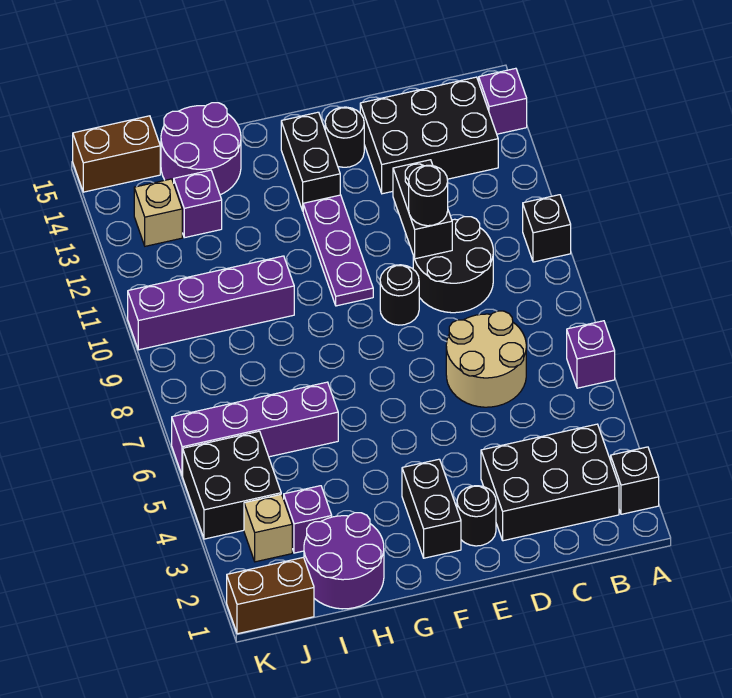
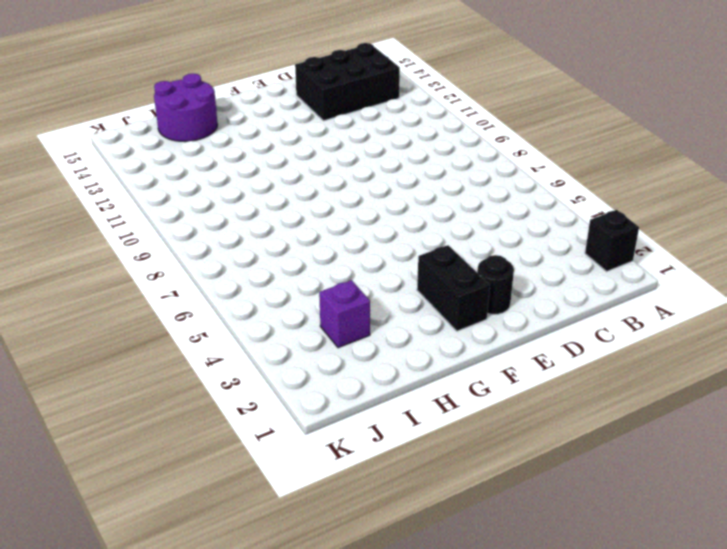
none -> purple 1x1 brick [567,321,615,388]
none -> black 1x1 brick [523,195,571,262]
none -> purple 1x1 brick [479,68,527,134]

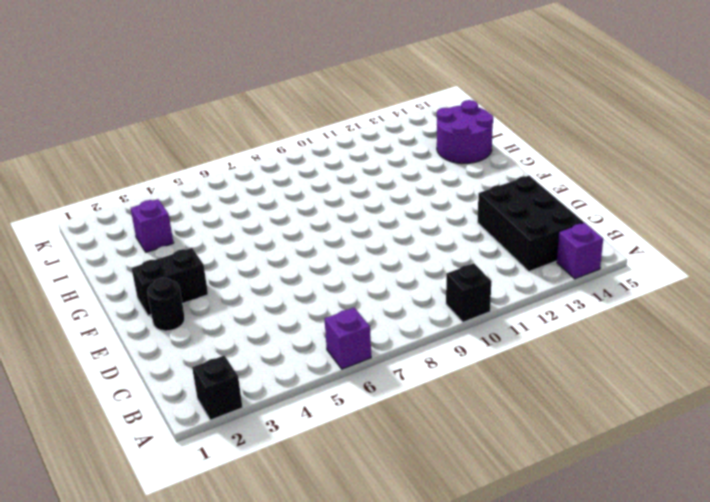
none -> black 2x3 brick [481,424,619,541]
none -> tan 2x2 round brick [446,311,526,407]
none -> black 2x2 round brick [413,217,493,313]

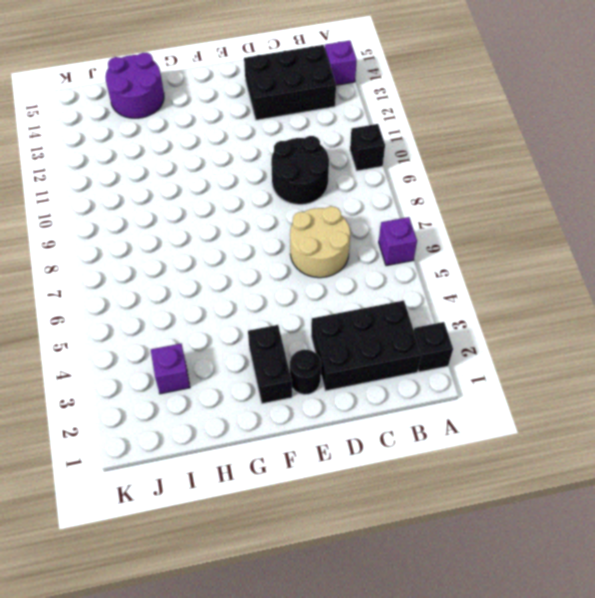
none -> black 1x1 round brick [380,265,419,325]
none -> black 1x1 round brick [325,107,364,167]
none -> purple 1x3 plate [303,195,373,306]

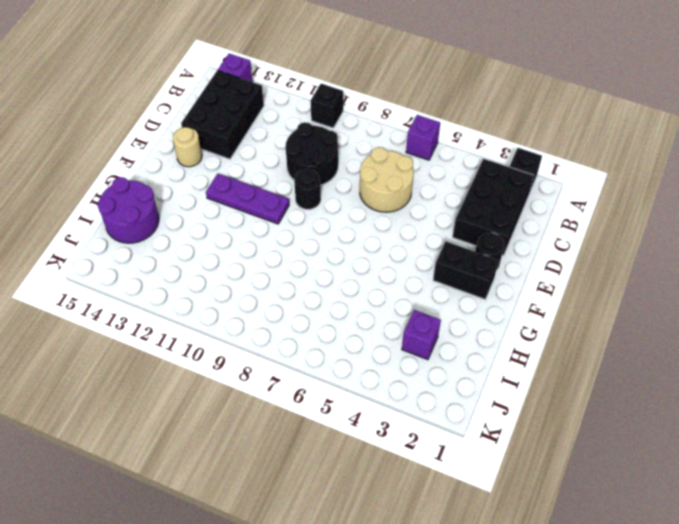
tan 1x1 round brick [173,127,202,167] -> black 1x1 round brick [325,107,364,167]
none -> black 1x2 brick [281,112,340,211]
none -> purple 2x2 round brick [304,513,384,609]
none -> purple 1x4 brick [172,382,338,476]

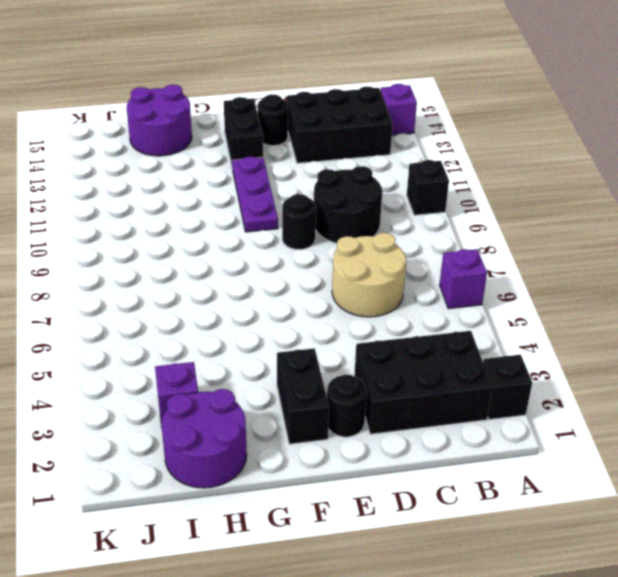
none -> purple 1x4 brick [172,382,338,476]
none -> purple 1x4 brick [128,256,294,350]
none -> purple 1x1 brick [174,170,222,238]

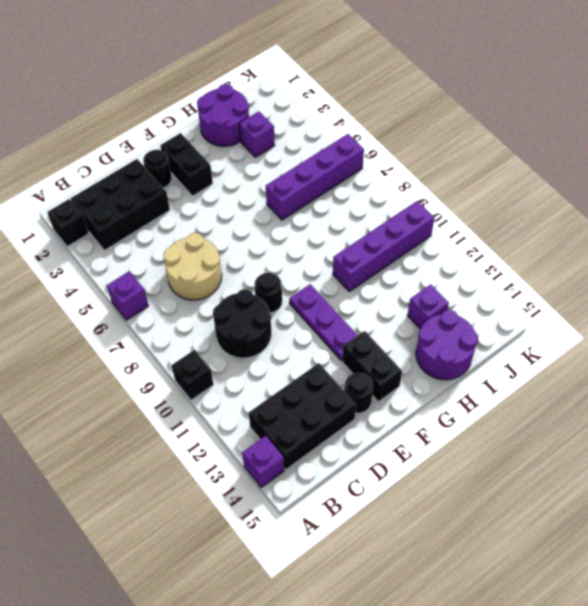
none -> brown 1x2 brick [227,557,314,634]
none -> tan 1x1 brick [244,494,292,562]
none -> black 2x2 brick [183,431,281,539]

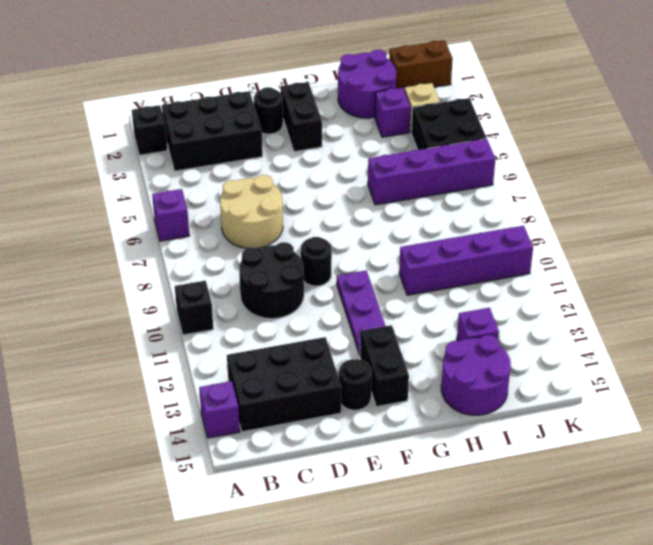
none -> tan 1x1 brick [134,179,182,246]
none -> brown 1x2 brick [73,116,160,192]
none -> black 1x2 brick [393,160,452,259]

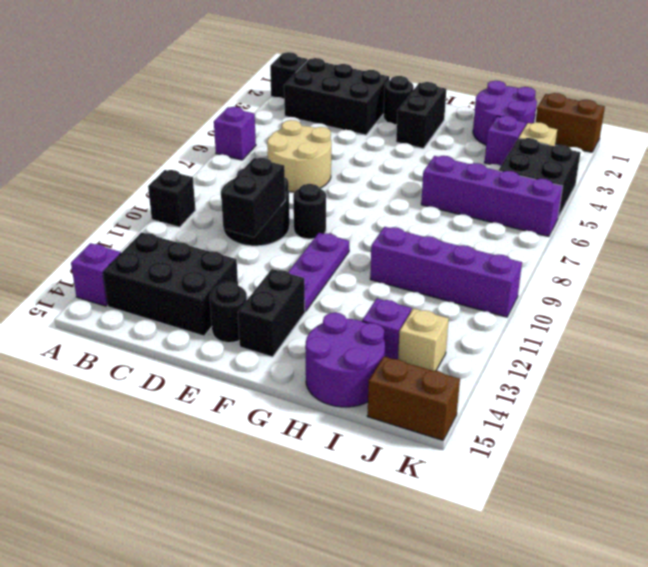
none -> black 1x1 round brick [409,165,448,226]

